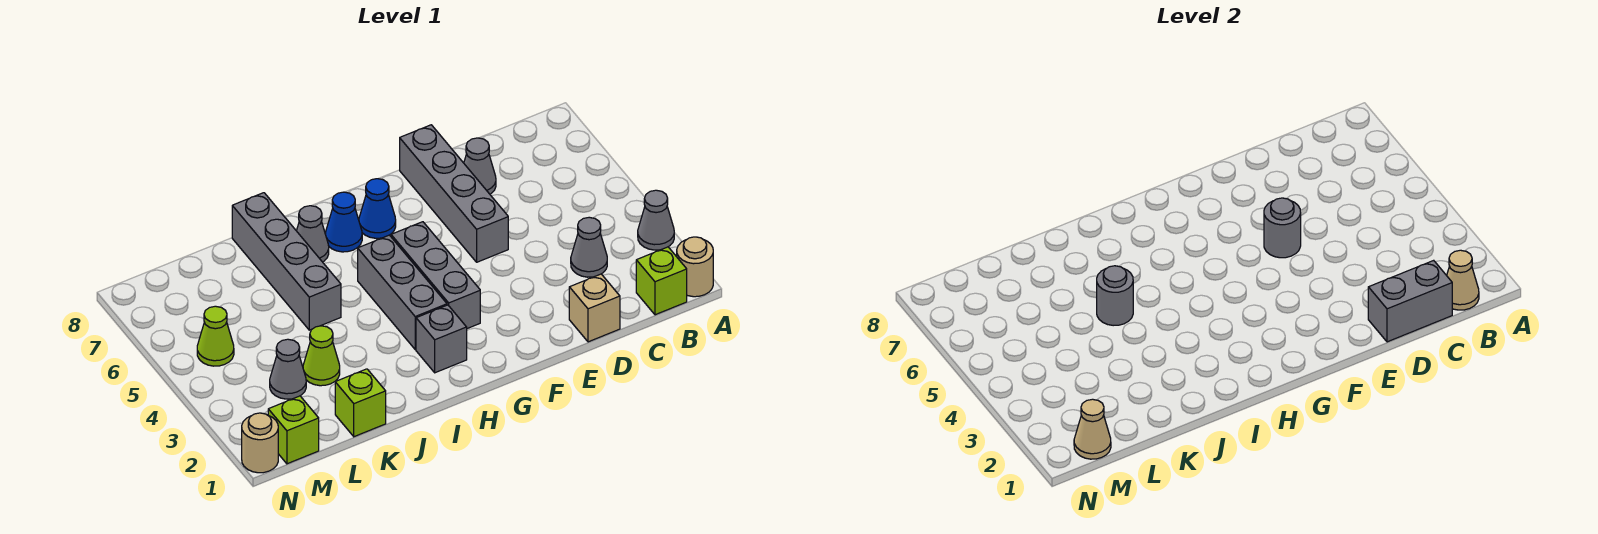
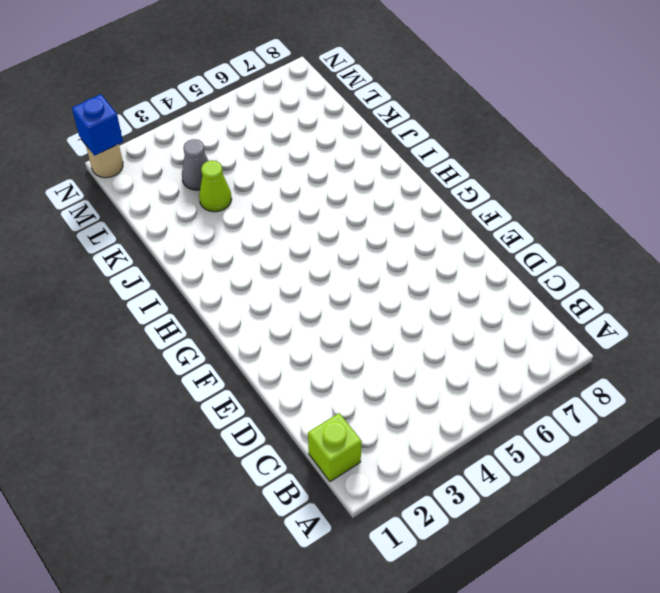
blue 1x1 brick [72,94,123,156] -> none
none -> tan 1x1 round brick [677,237,713,297]
none -> grey 1x1 cone [638,190,674,250]
none -> grey 1x1 cone [571,217,607,277]

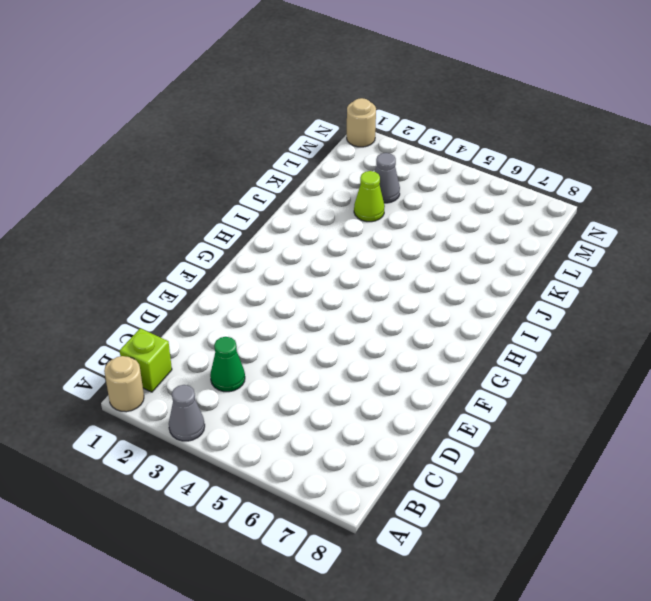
green 1x1 cone [210,337,245,392] -> grey 1x1 cone [571,217,607,277]
none -> tan 1x1 brick [569,274,620,342]
none -> grey 1x1 cone [464,138,496,194]
none -> grey 1x4 brick [400,125,508,262]

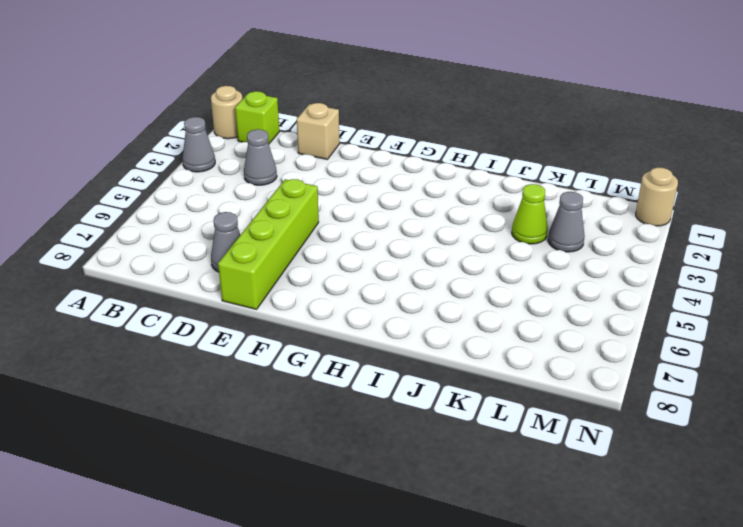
lime 1x4 brick [218,179,319,309] -> grey 1x4 brick [400,125,508,262]
none -> grey 1x3 brick [391,222,480,329]
none -> blue 1x1 cone [359,179,396,238]
none -> grey 1x1 brick [416,305,467,373]

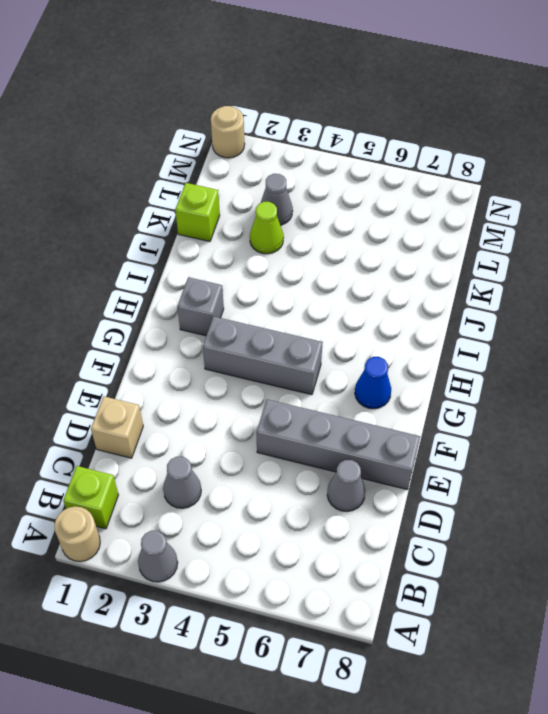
none -> grey 1x3 brick [358,235,447,349]
none -> blue 1x1 cone [326,192,362,252]
none -> grey 1x1 cone [297,206,329,262]

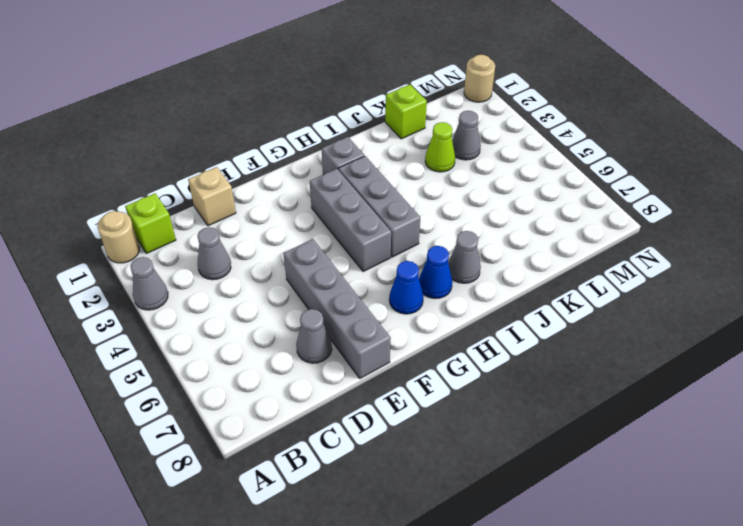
none -> grey 1x4 brick [232,193,341,330]
none -> lime 1x1 brick [268,396,319,464]
none -> lime 1x1 cone [197,306,234,366]

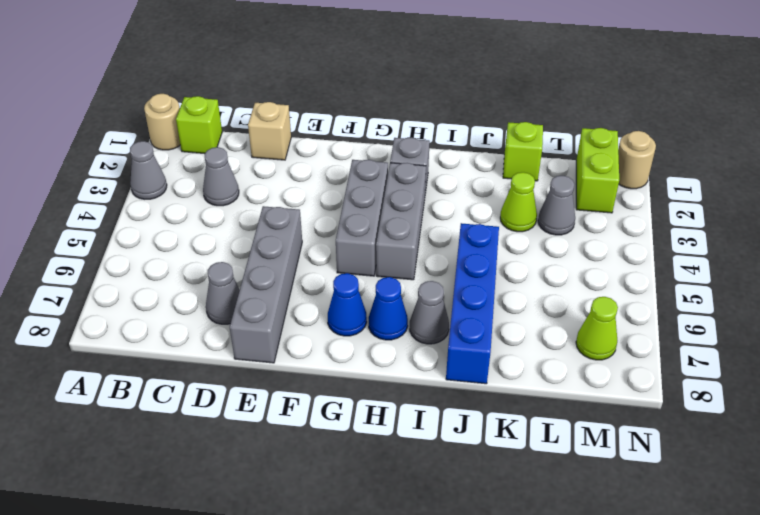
blue 1x4 brick [446,223,499,384] -> grey 1x4 brick [232,193,341,330]
lime 1x2 brick [576,128,619,213] -> lime 1x1 brick [268,396,319,464]
lime 1x1 cone [576,297,618,360] -> lime 1x1 cone moved to [197,306,234,366]
none -> tan 1x1 cone [1447,250,1479,310]
none -> grey 1x2 brick [1368,260,1452,342]
none -> grey 1x1 round brick [1264,198,1301,258]

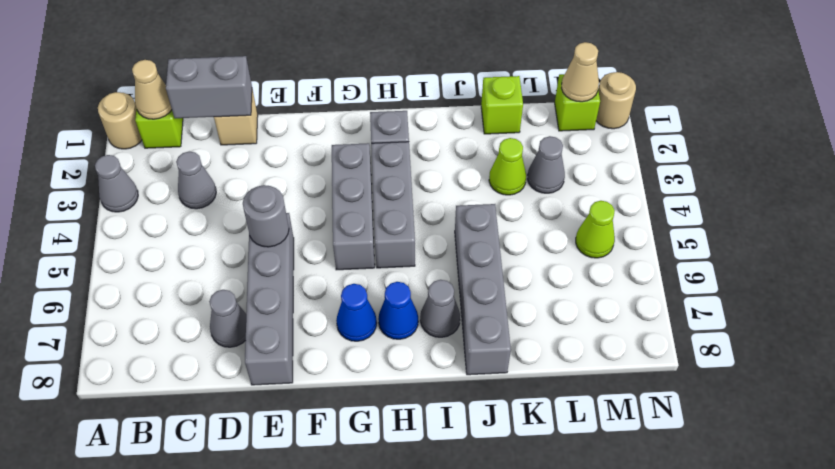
none -> grey 1x1 round brick [1097,266,1133,326]

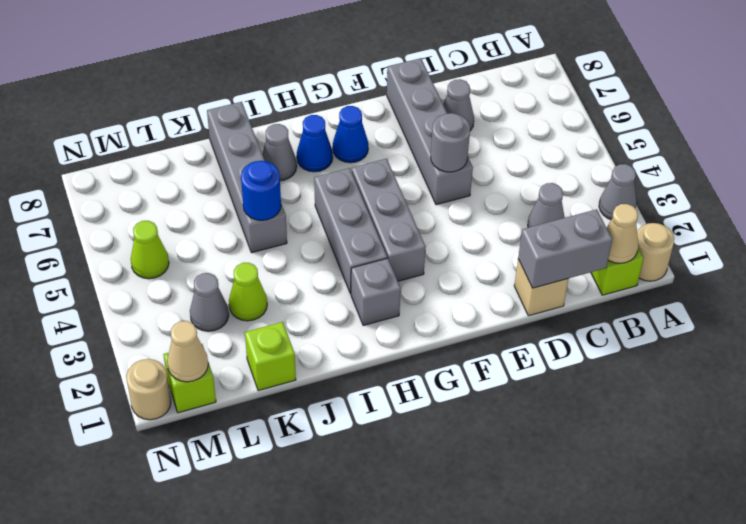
blue 1x1 round brick [241,161,281,220] -> grey 1x1 round brick [1097,266,1133,326]

